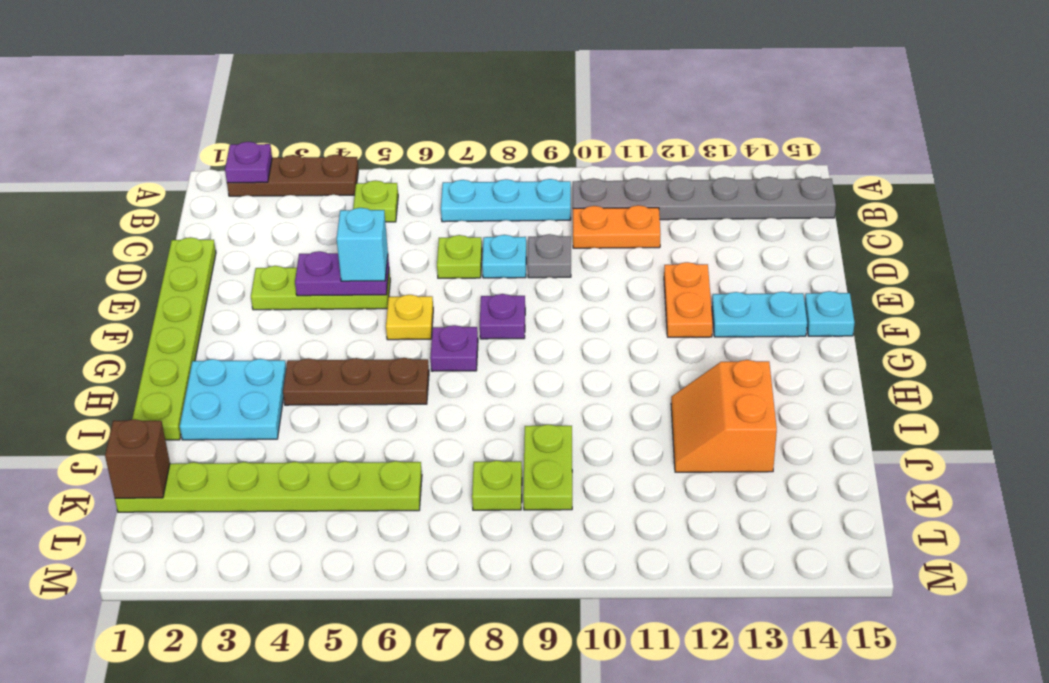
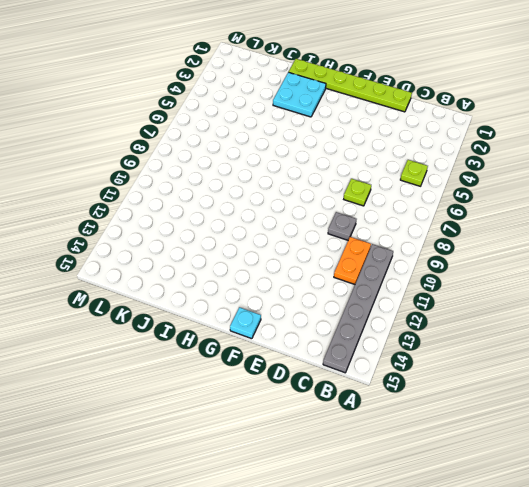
none -> brown 1x3 plate [227,155,358,196]
none -> cyan 1x3 plate [441,179,571,222]
none -> cyan 1x1 plate [482,235,526,278]

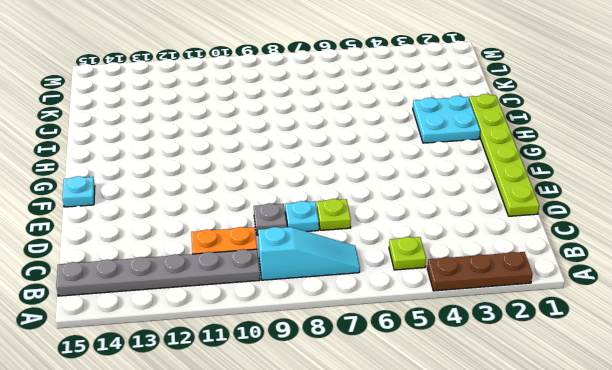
cyan 1x3 slope [258,227,360,280] -> cyan 1x3 plate [441,179,571,222]
none -> lime 1x3 plate [251,266,390,310]
none -> orange 1x2 plate [664,262,713,337]
none -> yellow 1x1 plate [386,295,433,340]

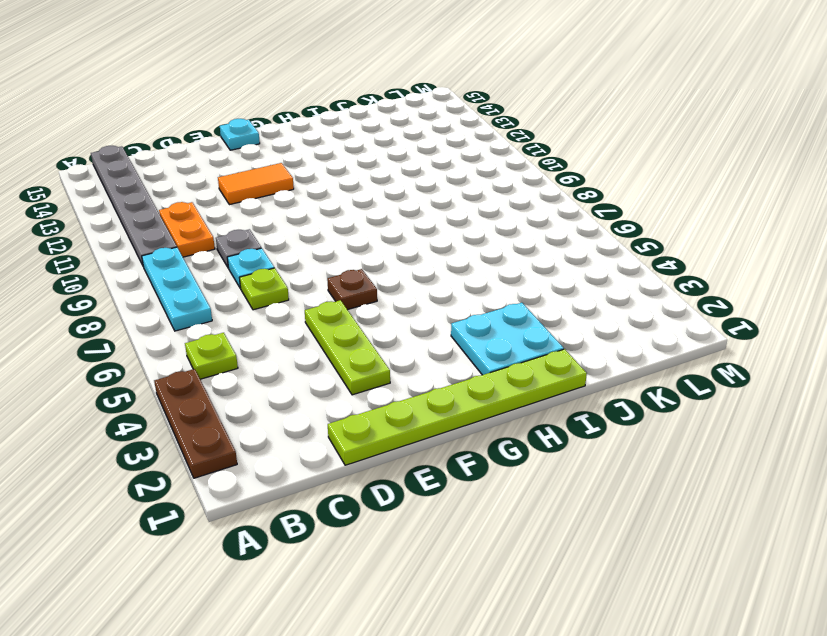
orange 1x2 tile [218,163,294,205] -> orange 1x2 plate [664,262,713,337]
brown 1x1 plate [327,269,377,310] -> yellow 1x1 plate [386,295,433,340]
none -> purple 1x1 plate [480,294,525,339]
none -> cyan 1x2 plate [712,292,807,337]
none -> purple 1x1 plate [430,325,478,371]

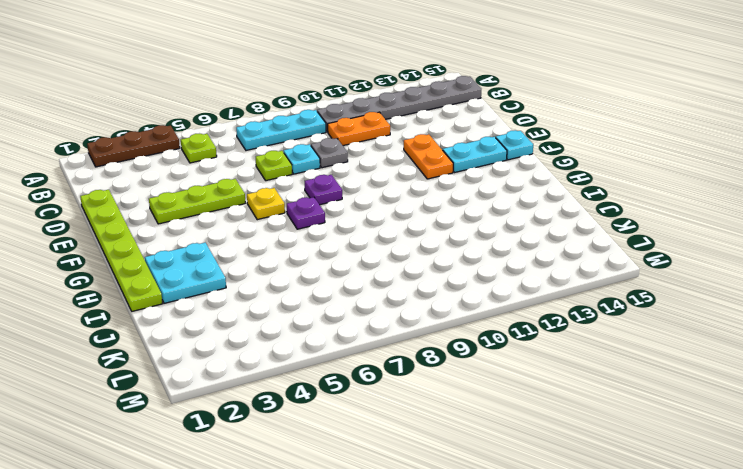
none -> brown 1x3 plate [283,358,429,405]
none -> orange 2x2 slope [671,360,777,472]
none -> lime 1x2 plate [523,424,572,510]

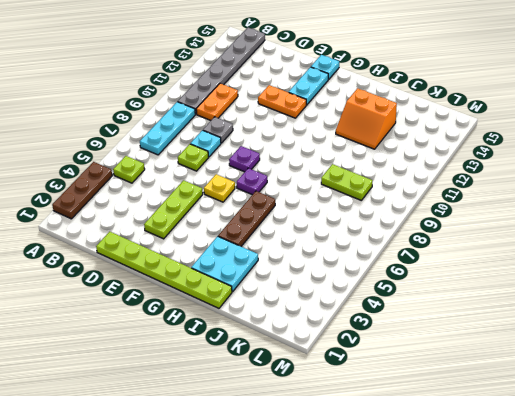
none -> lime 1x6 plate [115,461,422,512]
none -> lime 1x1 plate [472,460,522,510]
none -> purple 1x1 plate [225,142,272,183]

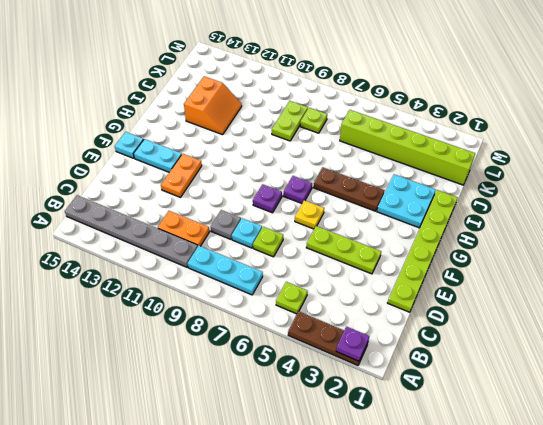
lime 1x6 brick [340,110,475,185] -> lime 1x6 plate [115,461,422,512]
none -> purple 1x2 plate [295,251,389,296]
none -> brown 1x1 brick [105,419,170,498]
none -> cyan 1x1 brick [337,208,388,281]

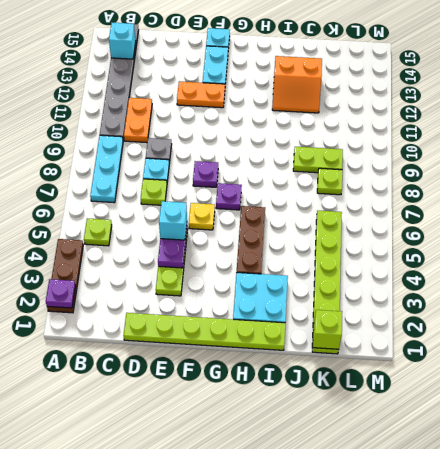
cyan 1x1 brick [109,23,136,59] -> none
lime 1x1 brick [313,310,342,349] -> brown 1x1 brick [105,419,170,498]

